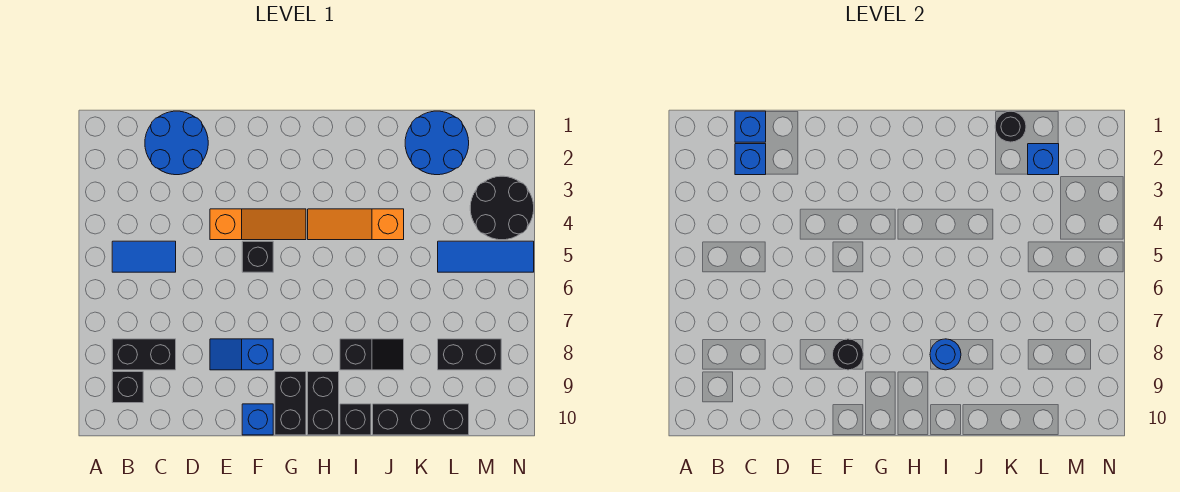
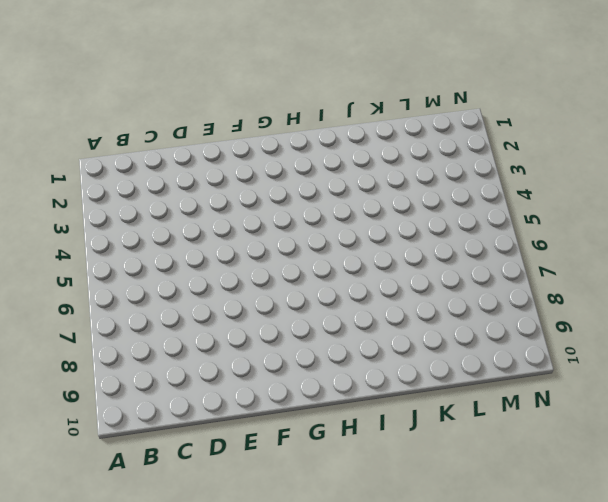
none -> blue 1x2 tile [112,241,176,272]
none -> black 1x2 brick [112,339,176,370]
none -> black 1x1 brick [112,372,143,403]

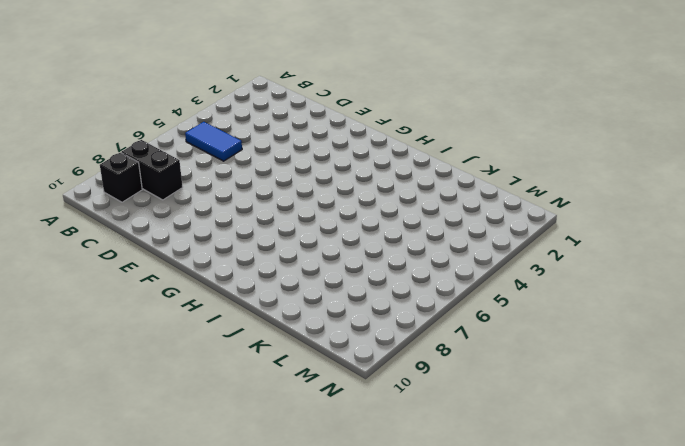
none -> blue 2x2 round brick [145,111,208,175]
none -> orange 1x3 slope [210,209,306,240]
none -> blue 1x2 slope [210,339,273,370]

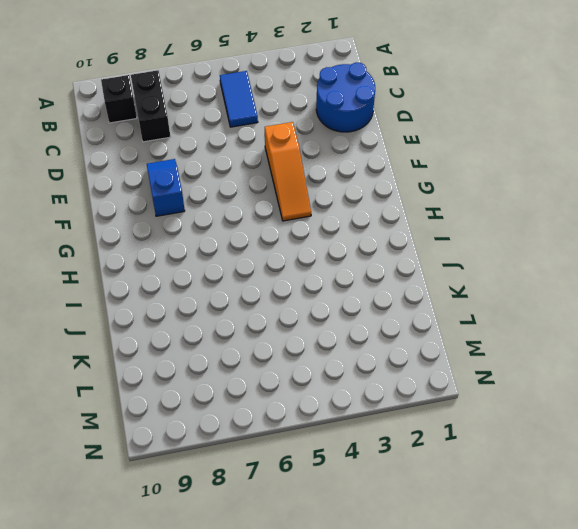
none -> black 1x1 brick [242,241,273,272]
none -> blue 1x1 brick [242,404,273,435]
none -> black 1x2 brick [275,372,306,435]

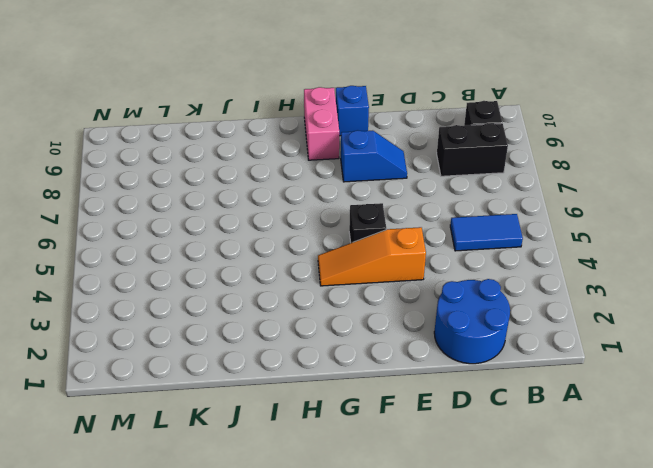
pink 1x2 brick [304,87,339,160] -> black 1x2 brick [275,372,306,435]
none -> orange 1x3 slope [308,209,404,240]
none -> black 1x2 brick [308,372,339,435]
none -> black 1x2 slope [340,339,404,370]

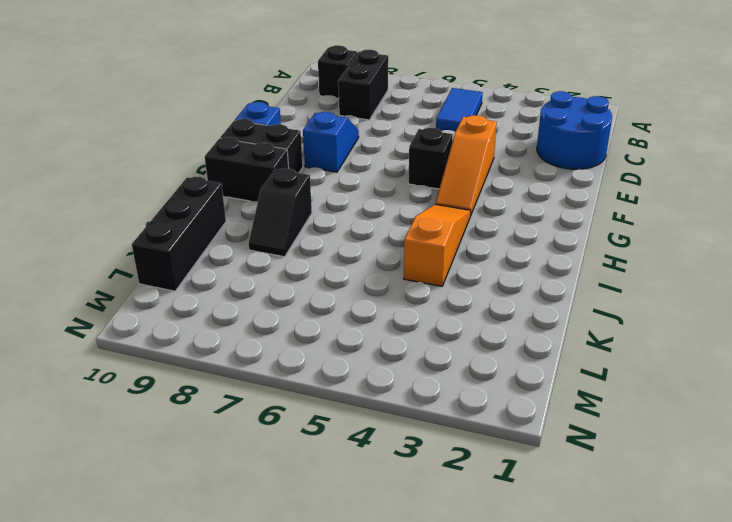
none -> black 1x1 brick [340,404,371,435]
none -> blue 2x2 round brick [405,111,469,175]
none -> blue 1x3 tile [438,241,534,272]

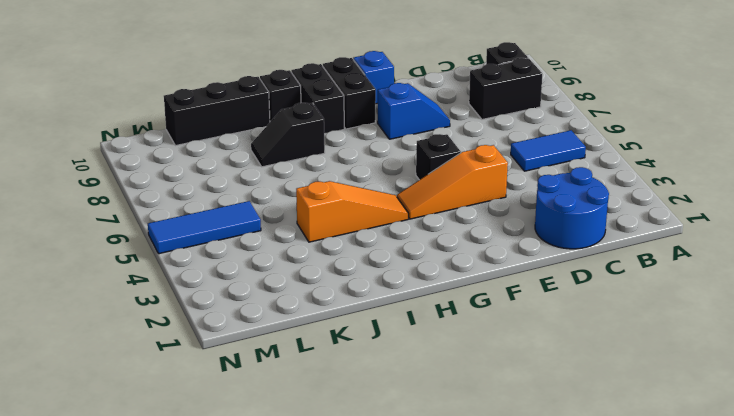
none -> blue 2x2 round brick [405,111,469,175]
none -> black 1x2 brick [438,339,501,370]
none -> black 2x2 round brick [470,176,534,240]

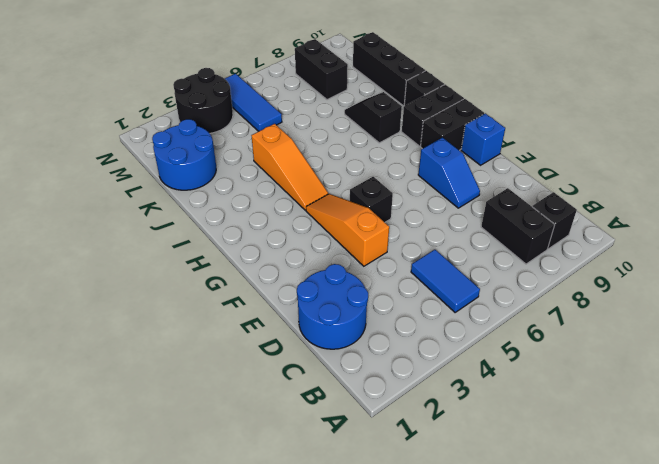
none -> blue 1x1 brick [735,111,766,142]
none -> blue 1x1 brick [735,144,766,175]
none -> black 1x1 round brick [833,339,863,370]

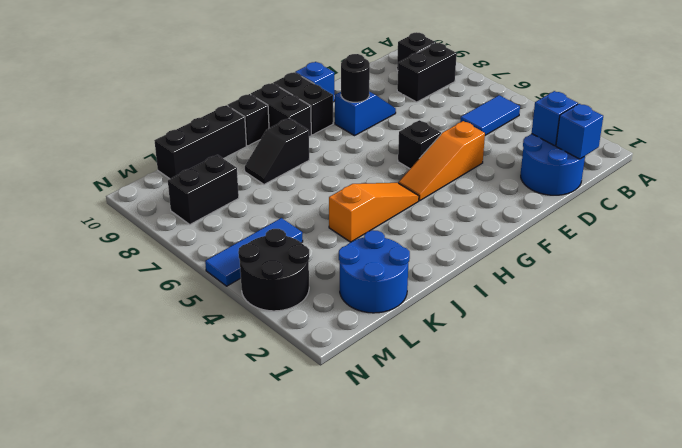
none -> blue 1x1 round brick [930,339,961,370]
none -> black 1x1 round brick [995,111,1026,142]
none -> blue 1x1 brick [1028,144,1059,175]

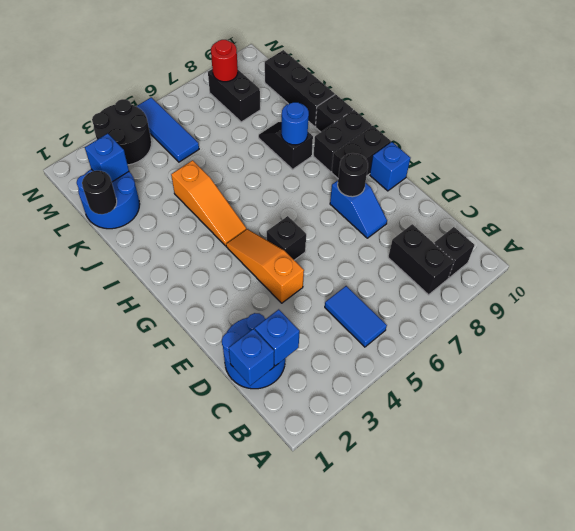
red 1x1 round brick [211,40,238,82] -> none

